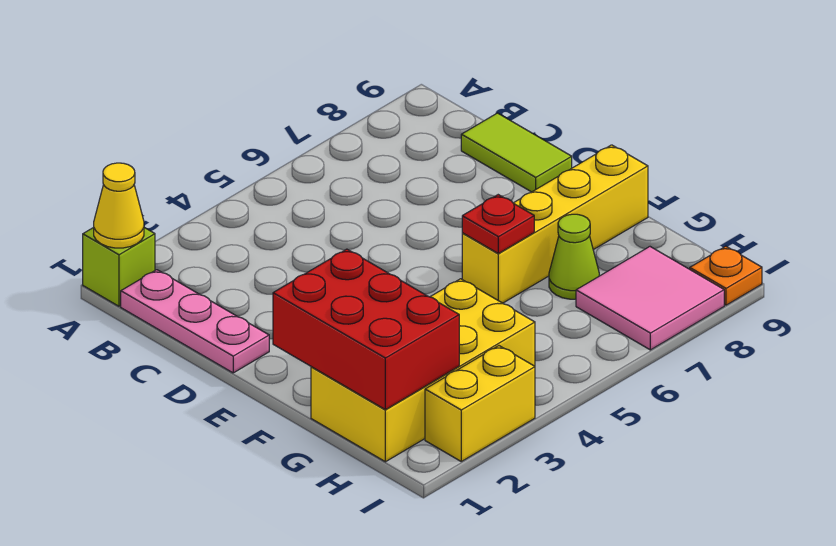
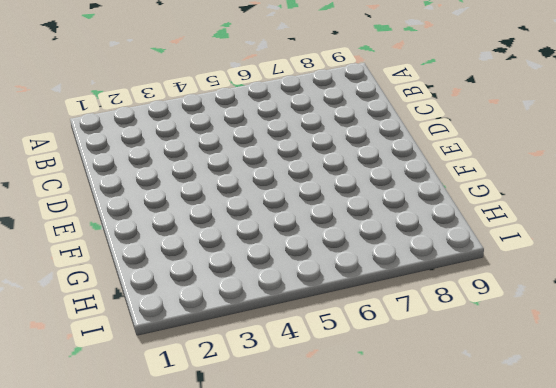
none -> lime 1x1 brick [83,227,155,306]
none -> pink 1x3 plate [121,270,269,373]
none -> lime 1x2 tile [461,113,572,192]

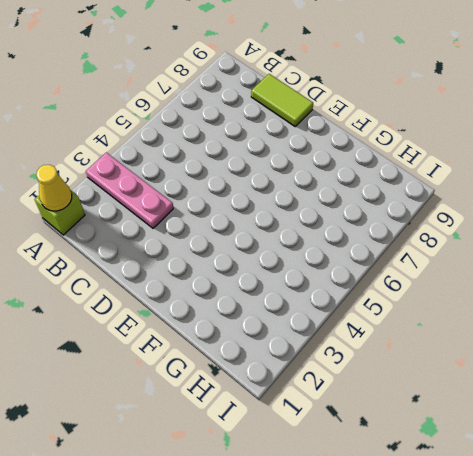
pink 1x3 plate [86,153,173,228] -> pink 1x3 plate moved to [121,270,269,373]
none -> yellow 1x4 brick [462,145,648,303]
none -> yellow 2x4 brick [311,279,535,462]
none -> lime 1x1 cone [549,214,599,299]

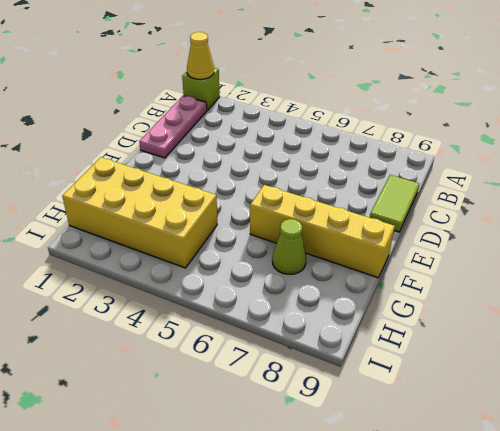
none -> pink 2x2 tile [576,247,724,350]
none -> yellow 1x2 brick [425,346,535,461]
none -> orange 1x1 plate [690,246,762,305]

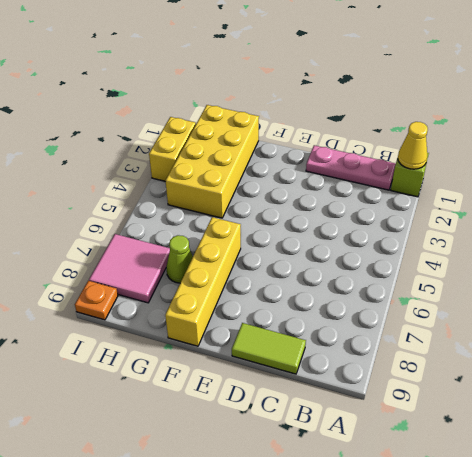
none -> red 2x3 brick [273,249,459,410]
none -> red 1x1 plate [462,195,534,253]

